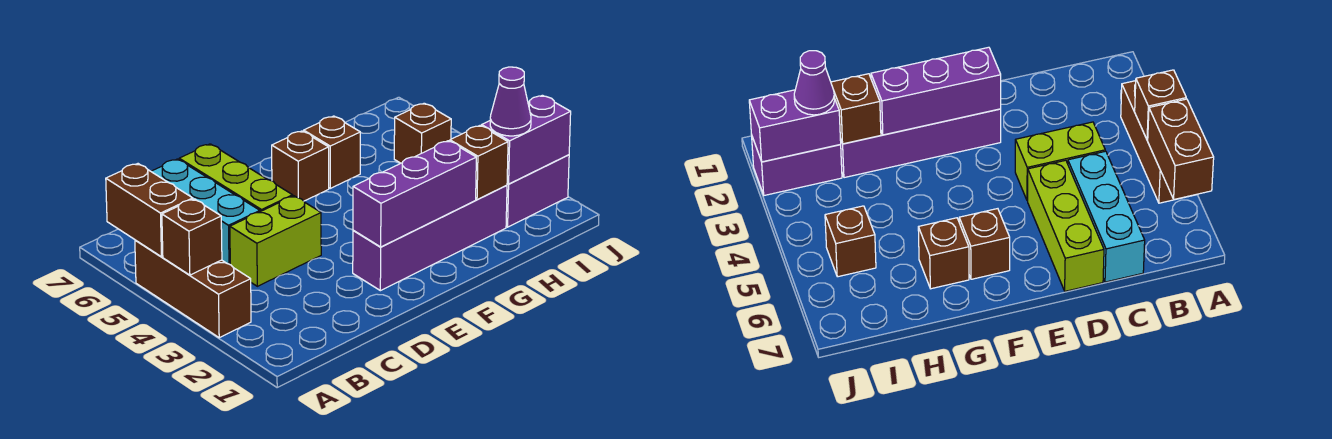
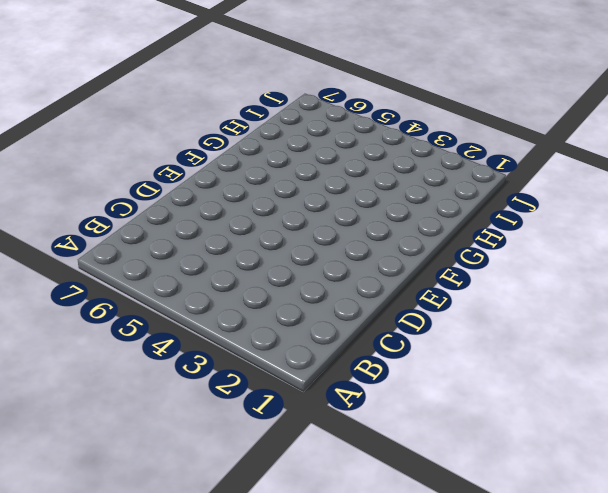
none -> brown 1x3 brick [135,240,251,338]
none -> lime 1x2 brick [230,196,321,286]
none -> cyan 1x3 brick [151,159,260,264]

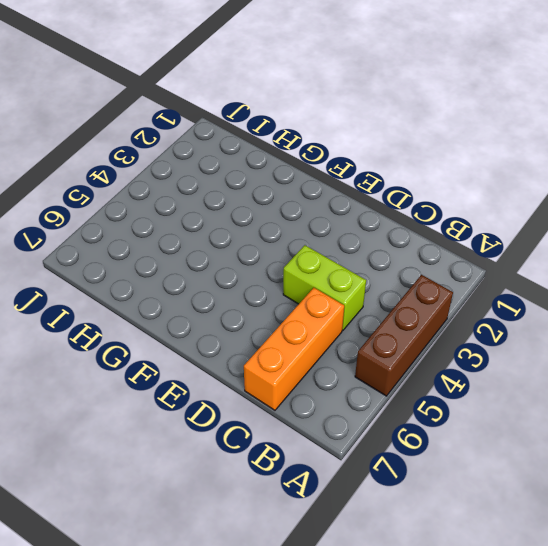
orange 1x3 brick [244,288,344,410] -> cyan 1x3 brick [151,159,260,264]
none -> lime 1x3 brick [179,144,293,212]
none -> purple 1x4 brick [353,185,507,291]
none -> brown 1x1 brick [272,131,329,201]

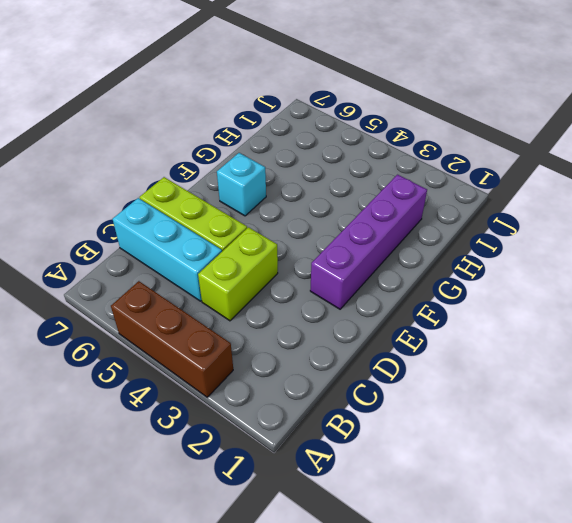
cyan 1x1 brick [217,153,266,216] -> brown 1x1 brick [272,131,329,201]
none -> brown 1x1 brick [304,116,360,188]
none -> purple 1x2 brick [506,155,569,227]
none -> brown 1x1 brick [394,103,451,163]

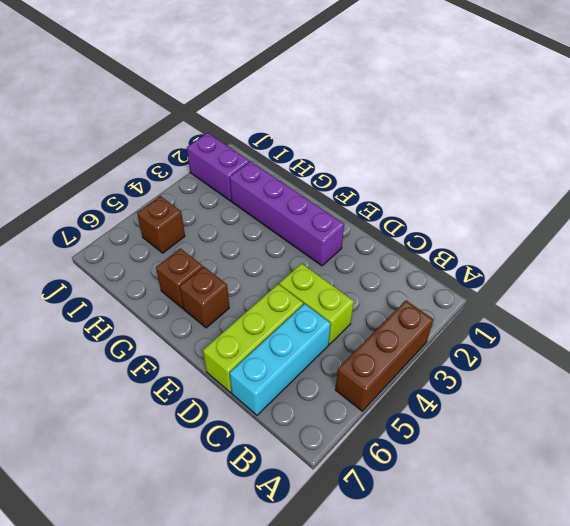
none -> brown 1x1 brick [162,199,222,275]
none -> brown 1x2 brick [106,164,193,257]
none -> purple 1x3 brick [353,141,476,247]

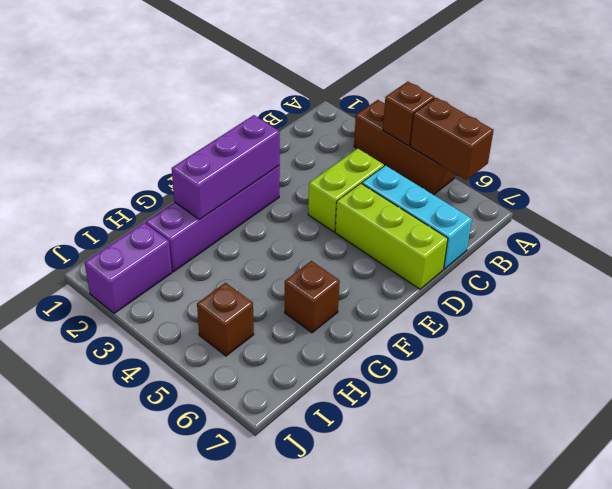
none -> brown 1x1 brick [272,131,329,201]
none -> brown 1x1 brick [450,126,508,200]
none -> purple 1x2 brick [482,95,571,184]

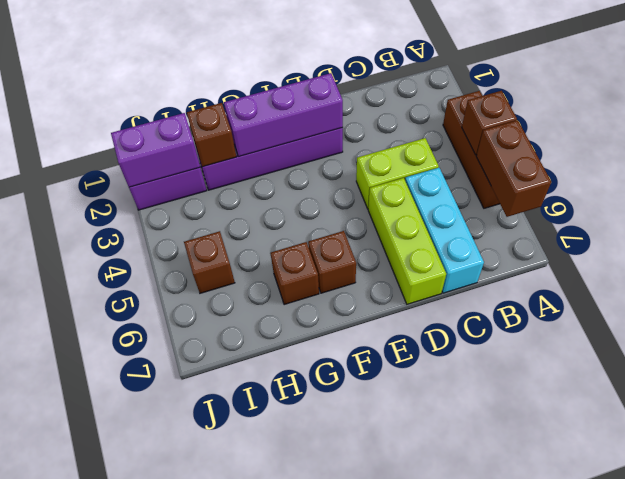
none -> purple 1x1 cone [490,67,531,136]

